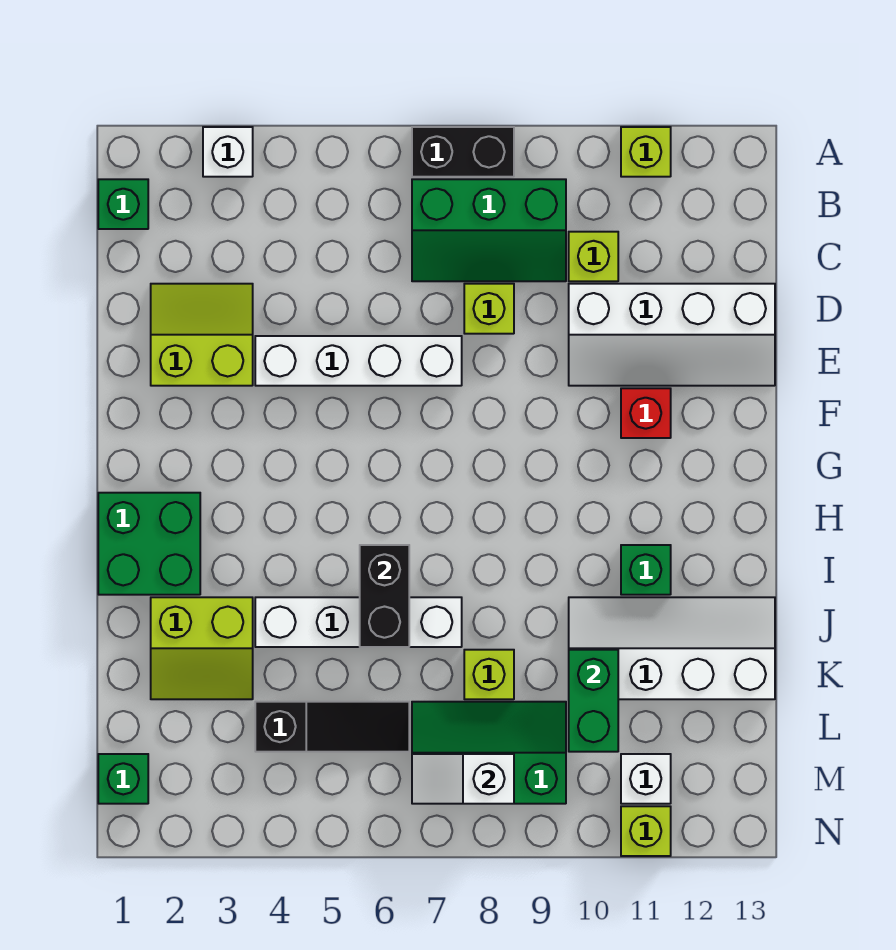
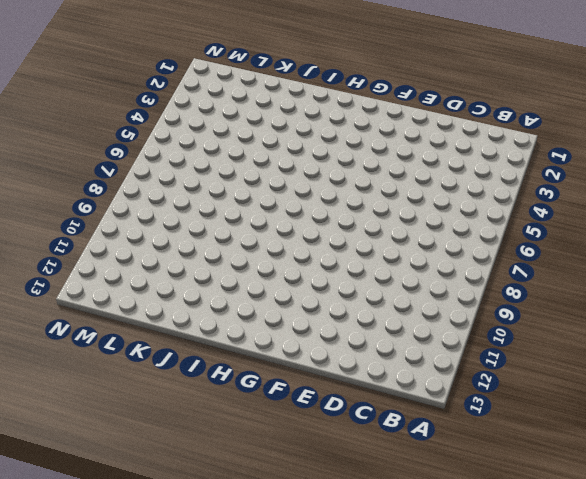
none -> white 1x1 brick [203,127,253,177]
none -> black 1x2 brick [412,127,514,177]
none -> lime 1x1 brick [621,127,671,177]

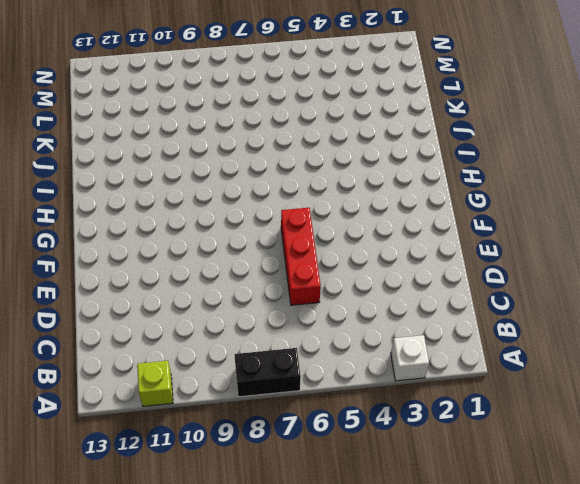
red 1x3 brick [281,208,321,305] -> white 1x4 brick [255,336,462,386]
none -> green 1x1 brick [98,179,148,229]
none -> green 2x3 slope [412,179,566,281]
none -> lime 1x1 brick [569,232,618,281]

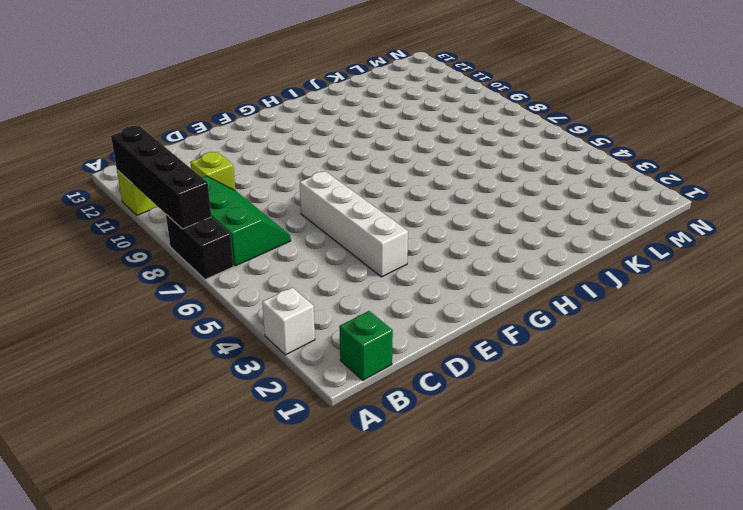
black 1x4 brick [111,126,211,229] -> none
none -> lime 2x2 slope [151,284,253,386]
none -> lime 1x1 brick [464,284,514,334]
none -> white 2x4 slope [569,284,775,386]

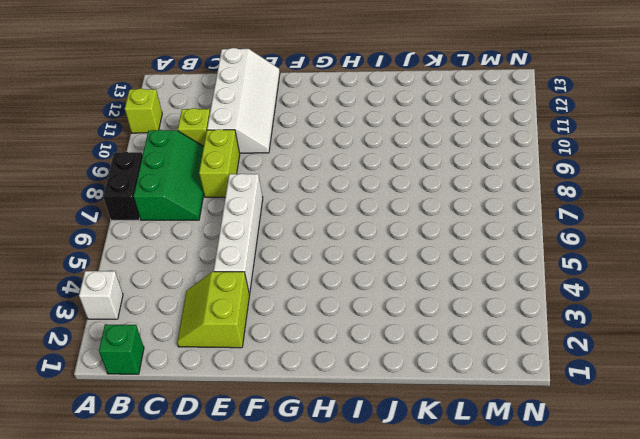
lime 1x2 brick [199,129,240,197] -> lime 1x1 brick [464,284,514,334]
none -> red 1x1 brick [621,388,671,438]
none -> green 2x2 brick [98,493,200,595]
none -> green 1x1 brick [621,545,671,595]

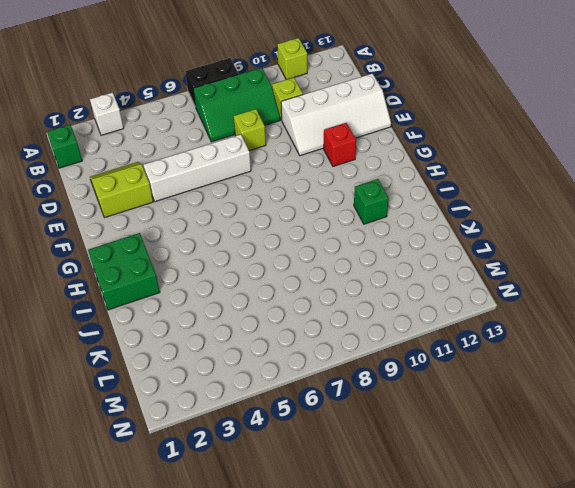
none -> lime 2x2 slope [151,597,253,699]
none -> white 1x4 brick [255,597,462,647]
none -> white 2x4 slope [569,597,775,699]

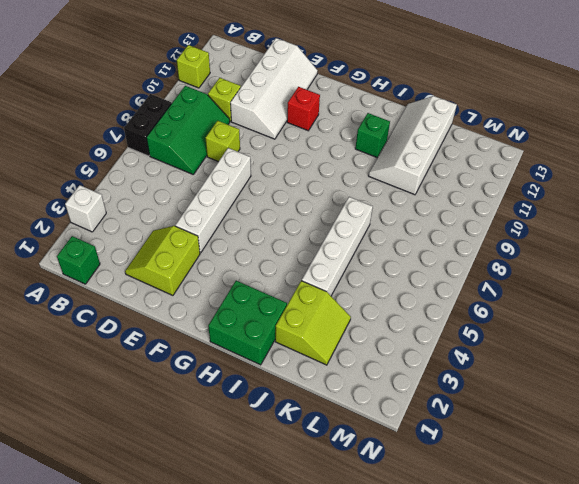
none -> lime 1x1 brick [464,650,514,699]
none -> black 1x3 slope [255,702,409,752]
none -> green 2x3 slope [412,702,566,804]

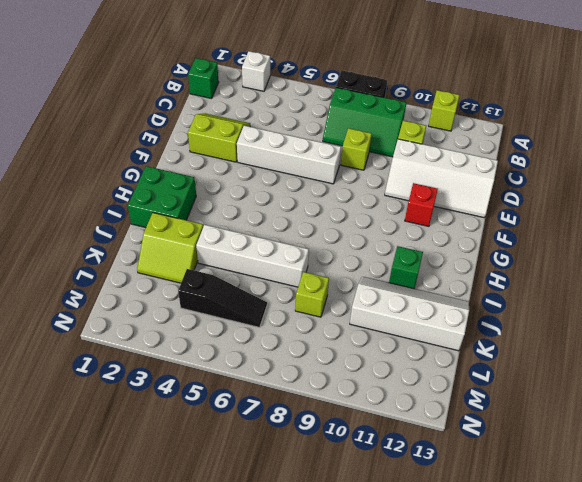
none -> green 2x3 slope [412,702,566,804]
none -> green 1x1 brick [98,754,148,804]
none -> white 1x1 brick [621,754,671,804]

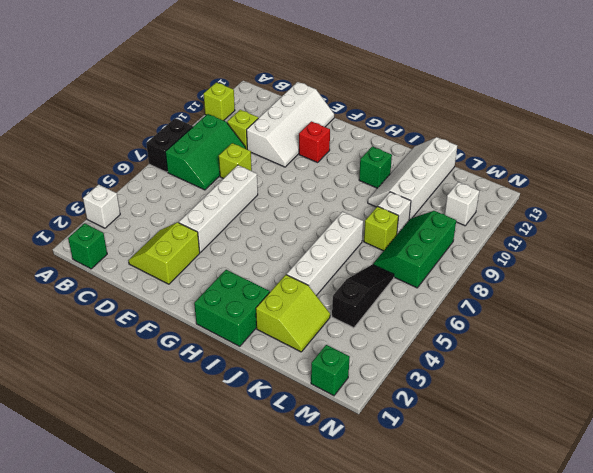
white 1x1 brick [378,192,411,234] -> none
none -> lime 1x1 brick [621,806,671,856]
none -> black 1x2 brick [360,545,409,647]
none -> green 1x2 brick [569,650,618,752]

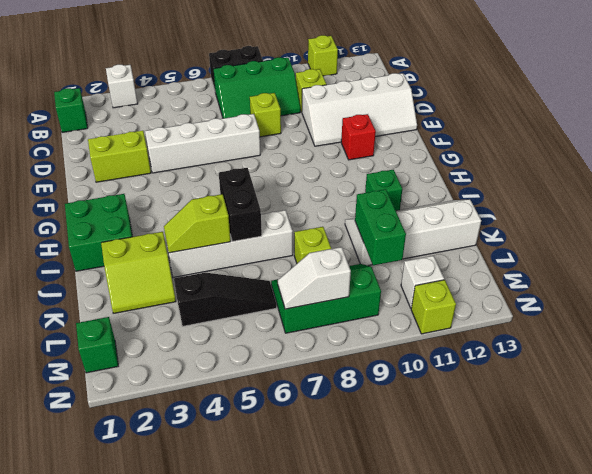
lime 1x2 slope [164,194,231,253] -> none

